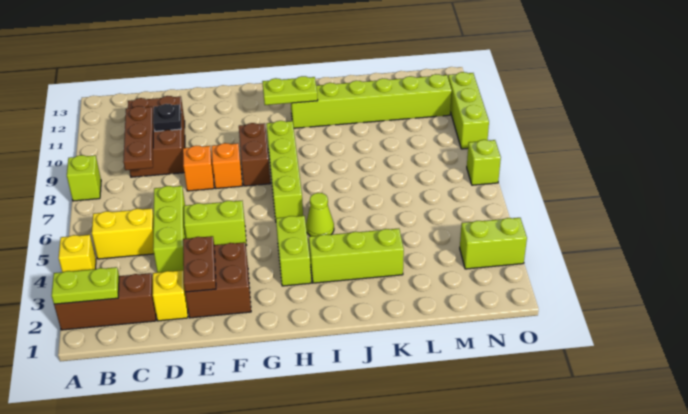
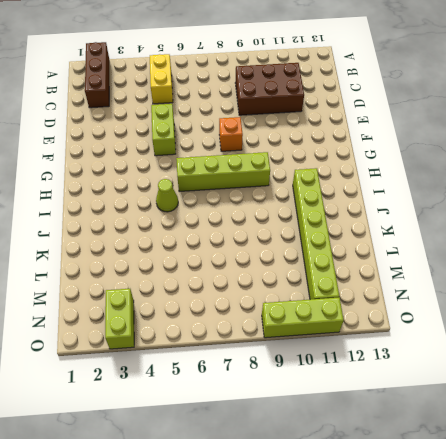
none -> yellow 1x1 brick [59,235,96,272]
none -> lime 1x1 brick [67,155,101,201]
none -> yellow 1x1 brick [153,270,188,321]

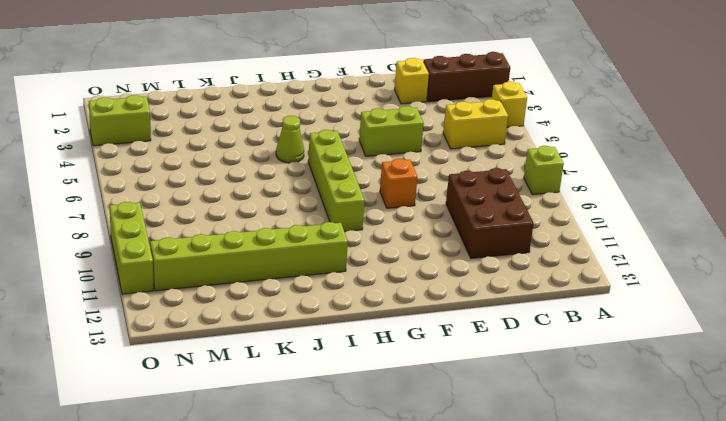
none -> lime 1x3 brick [153,186,186,273]
none -> brown 2x2 brick [185,242,251,318]
none -> orange 1x1 brick [183,146,214,191]

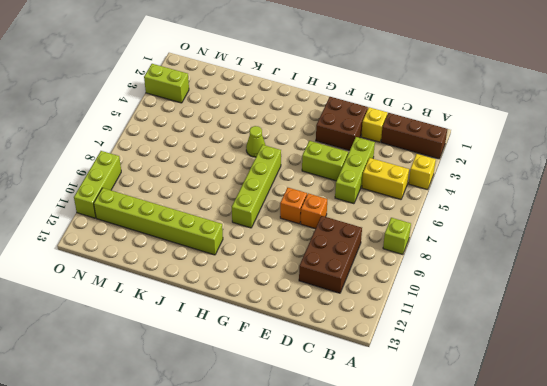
none -> brown 1x2 brick [239,123,270,186]
none -> lime 1x2 brick [276,216,311,286]
none -> lime 1x3 brick [309,229,404,283]

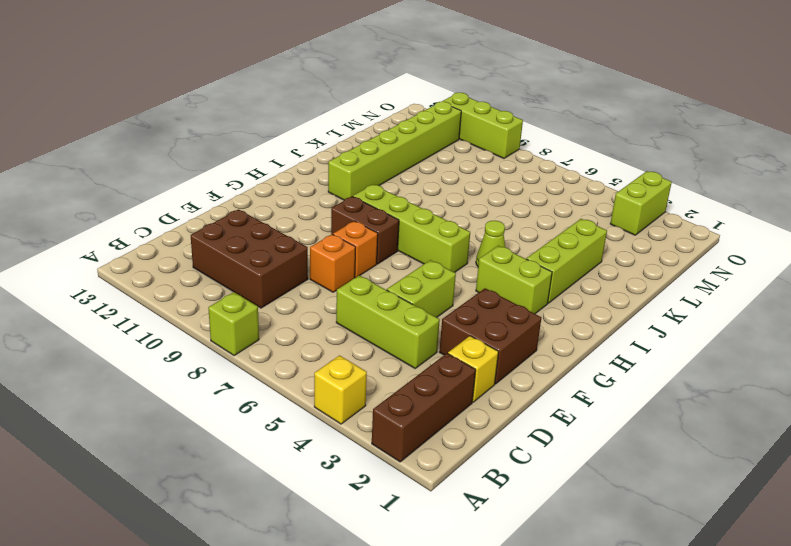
none -> yellow 1x2 brick [92,208,154,259]
none -> lime 1x1 brick [467,140,501,185]
none -> lime 1x2 plate [51,267,119,304]

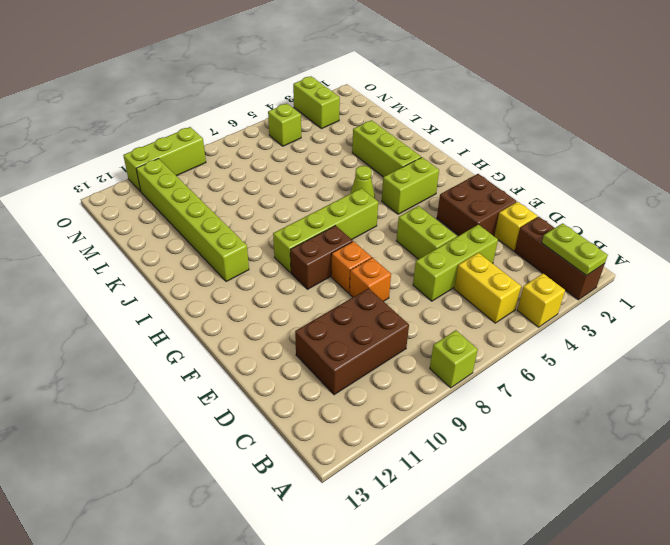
lime 1x1 brick [268,103,301,146] -> lime 1x1 brick moved to [467,140,501,185]
none -> brown 1x3 plate [123,106,154,170]
none -> black 1x1 plate [153,104,181,131]
none -> brown 1x2 plate [183,236,216,292]

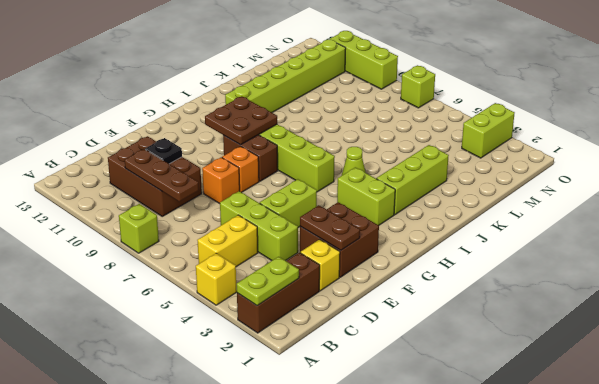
brown 2x2 plate [205,96,277,145] -> none
none -> lime 1x2 plate [262,76,318,105]

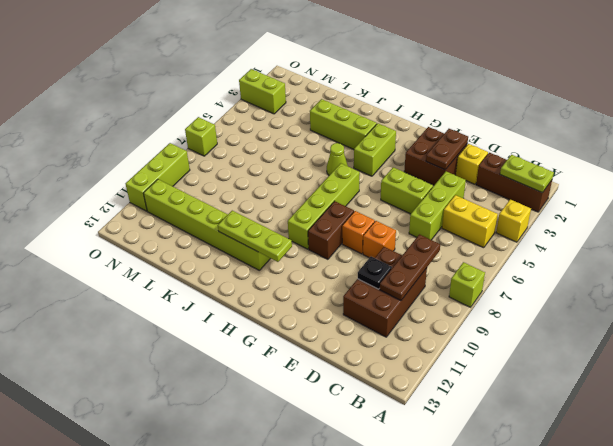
lime 1x3 plate [218,211,292,262] -> lime 1x2 plate [262,76,318,105]

